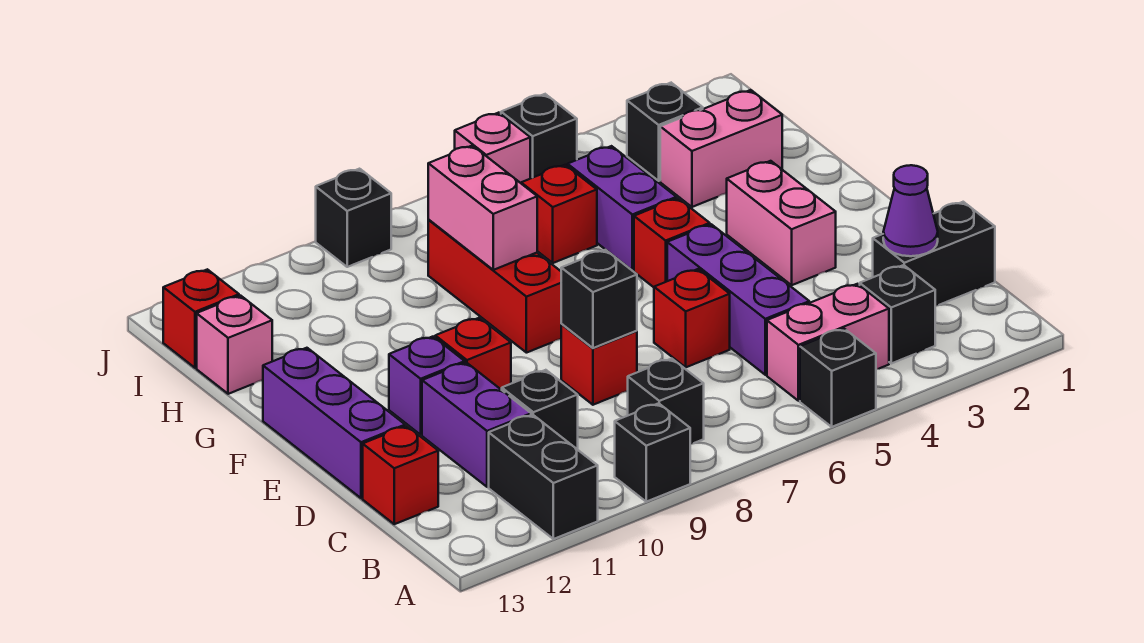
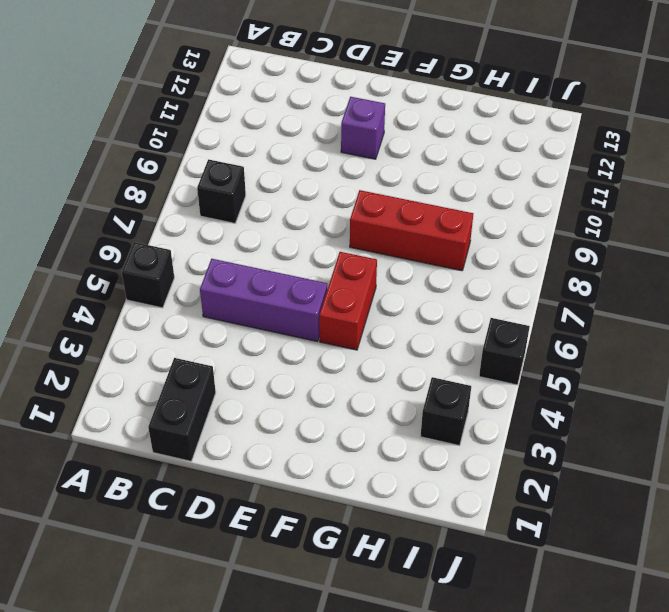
red 1x2 brick [319,252,377,350] -> red 1x1 brick [634,198,710,287]
none -> black 1x1 brick [615,403,690,502]
none -> black 1x2 brick [489,415,598,539]
none -> black 1x1 brick [860,265,935,363]
none -> pink 1x2 brick [767,284,889,401]

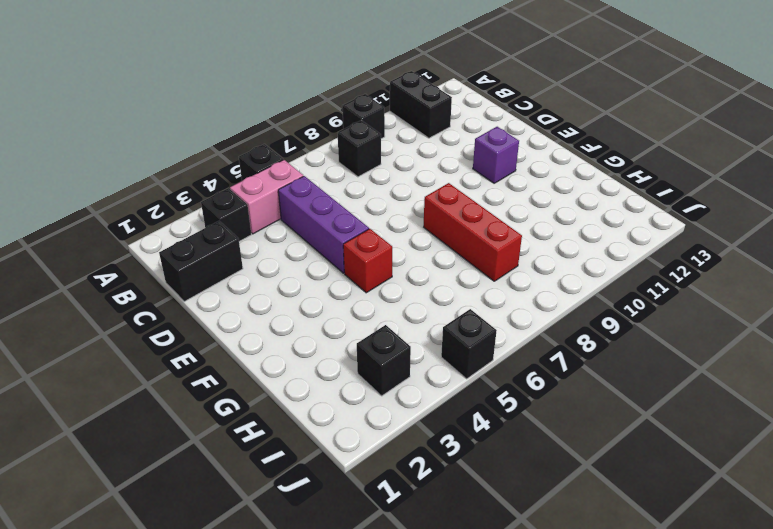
none -> black 1x1 brick [502,370,578,450]
none -> purple 1x2 brick [422,363,531,487]
none -> red 1x1 brick [363,426,438,524]
none -> red 1x1 brick [654,269,730,367]

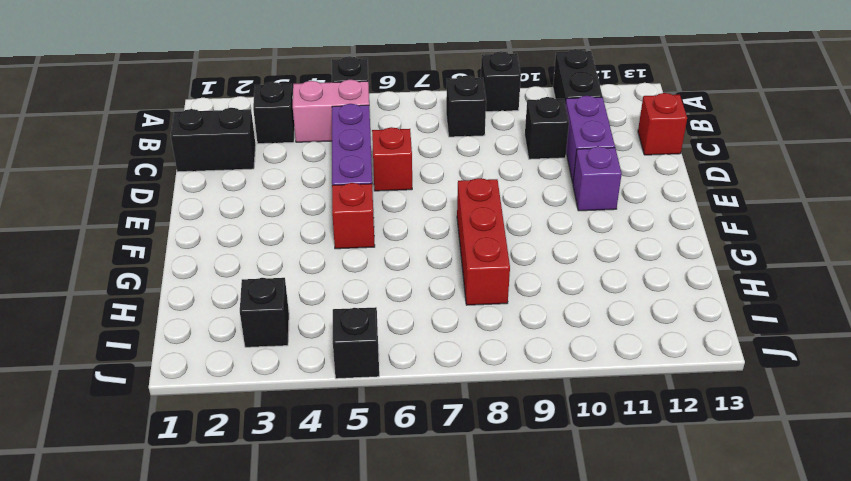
none -> red 1x1 brick [561,324,637,405]
none -> purple 1x3 brick [263,348,405,498]
none -> pink 1x2 brick [727,161,836,285]
none -> red 1x1 brick [435,318,511,390]

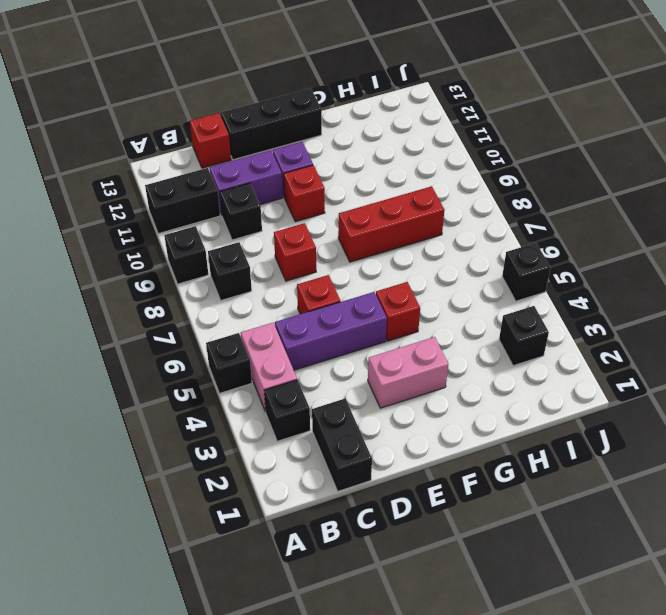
black 1x3 brick [221,88,322,160] -> purple 1x3 brick [263,348,405,498]
none -> purple 1x2 brick [568,146,677,271]
none -> pink 1x2 brick [660,90,782,207]
none -> red 1x1 brick [521,165,597,263]
none -> pink 1x1 brick [197,296,272,394]

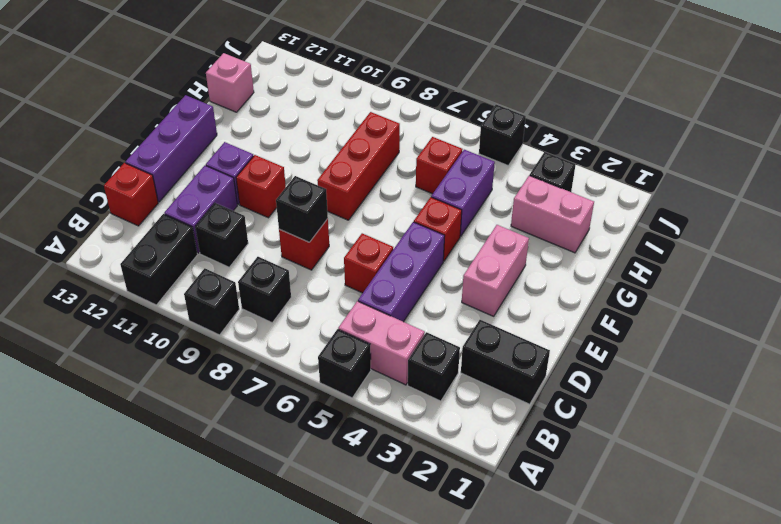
none -> red 1x1 brick [163,269,239,368]
none -> pink 1x1 brick [455,113,530,183]
none -> black 1x1 brick [316,169,391,267]
none -> purple 1x1 cone [883,165,938,256]

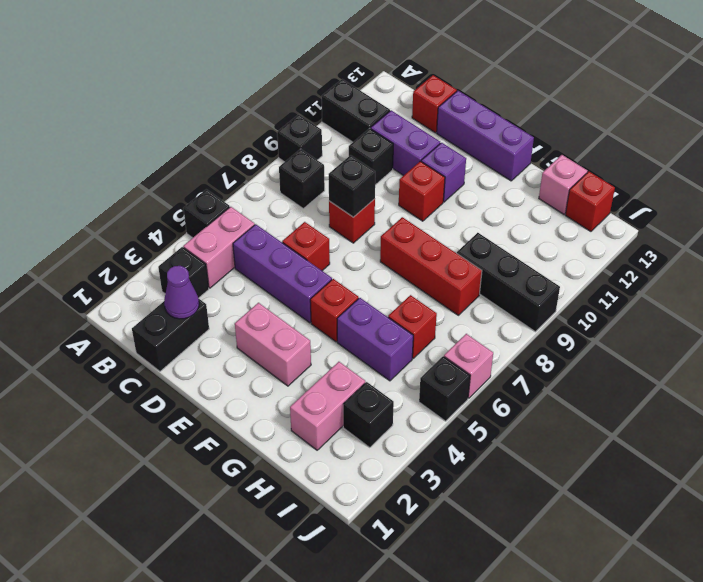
black 1x3 brick [457,233,560,332] -> black 1x1 brick [316,169,391,267]
none -> pink 1x2 brick [428,146,537,270]

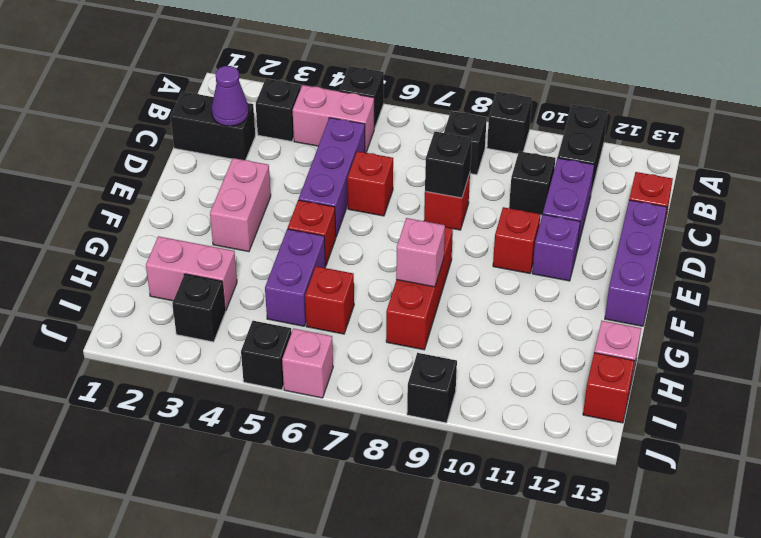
pink 1x1 brick [396,218,445,287] -> pink 1x2 brick [428,146,537,270]

